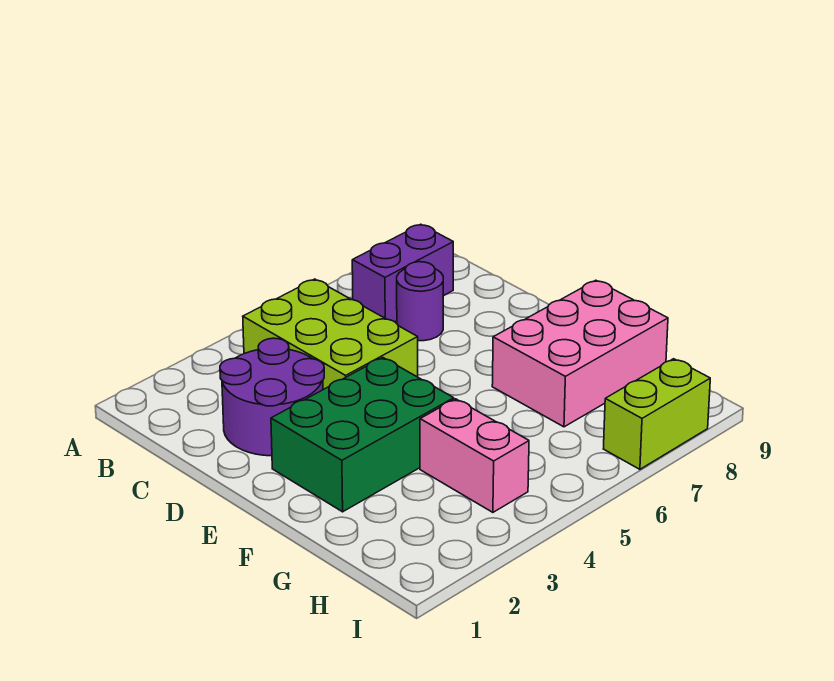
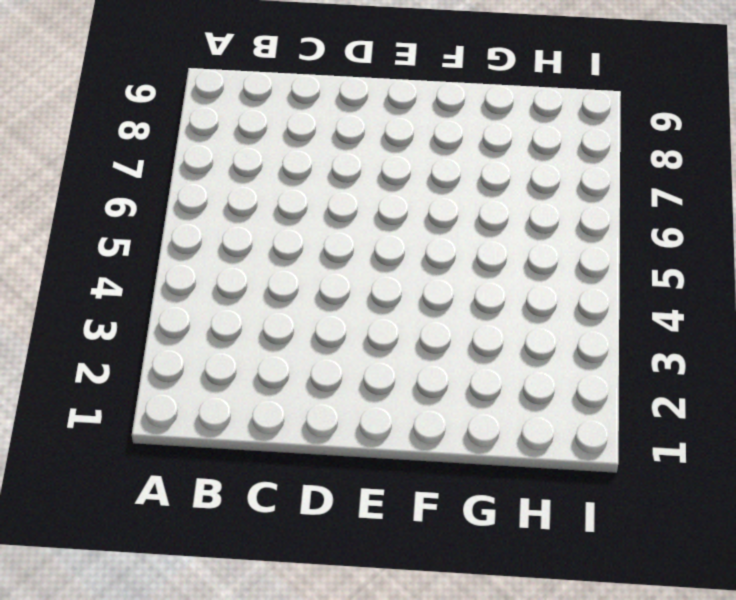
none -> lime 2x3 brick [243,279,418,390]
none -> purple 1x2 brick [352,224,453,322]

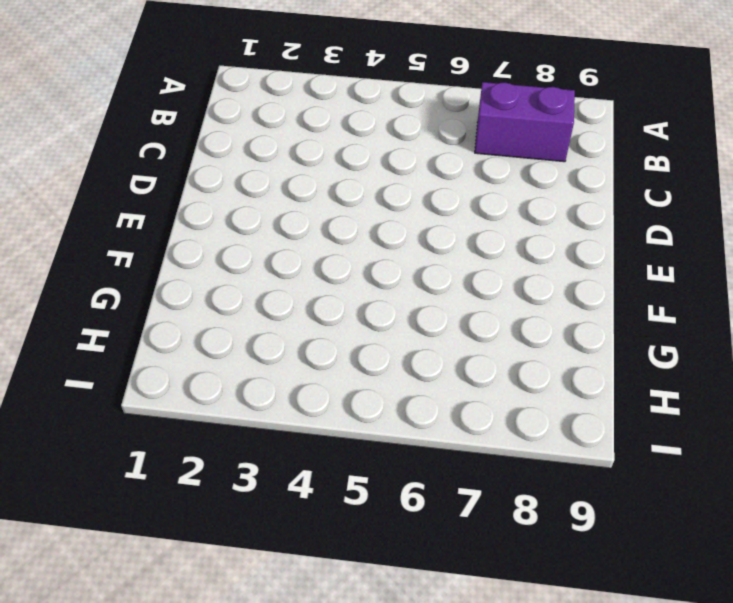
none -> lime 2x3 brick [243,279,418,390]
none -> purple 2x2 round brick [220,338,324,456]

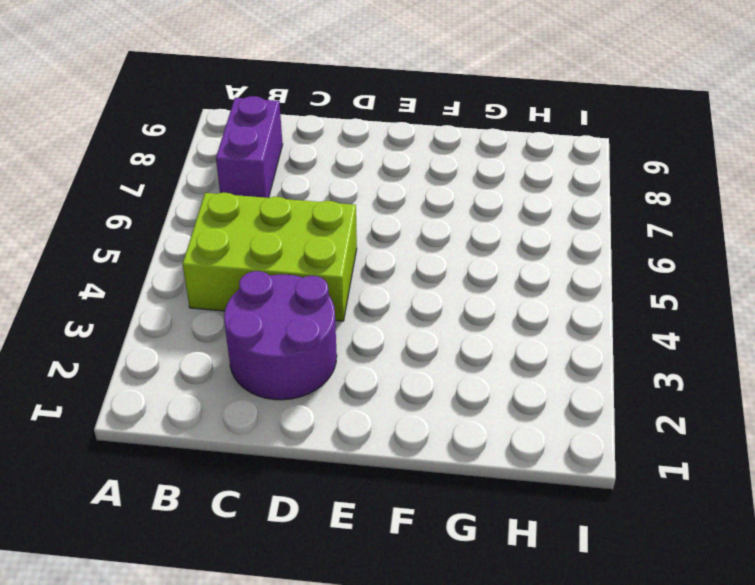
none -> purple 1x1 round brick [397,262,443,341]
none -> green 2x3 brick [271,358,454,512]

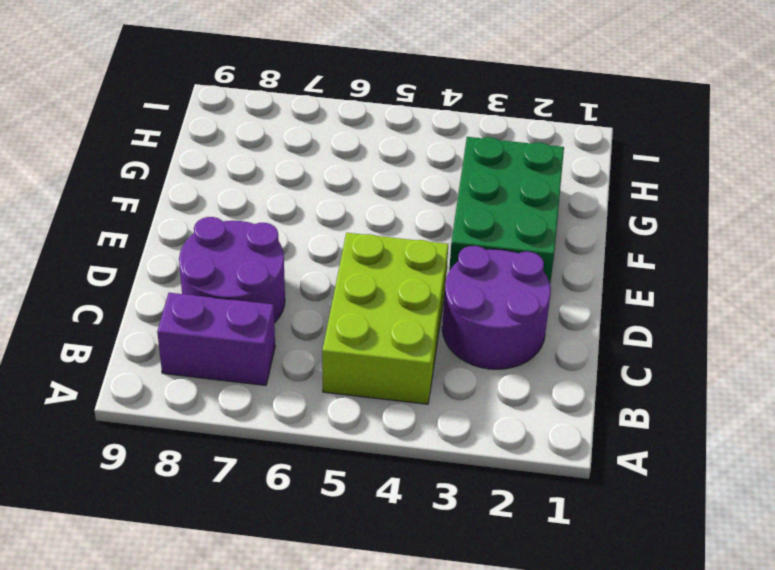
purple 2x2 round brick [179,217,285,323] -> purple 1x1 round brick [397,262,443,341]
green 2x3 brick [449,137,564,283] -> green 2x3 brick turned to [271,358,454,512]
none -> pink 2x3 brick [492,280,668,427]
none -> pink 1x2 brick [420,399,529,512]

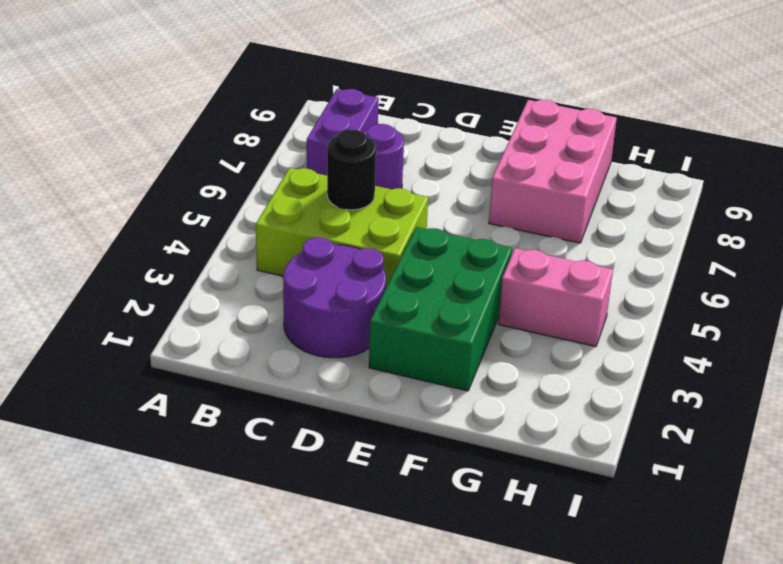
black 1x1 round brick [327,130,376,210] -> none
none -> lime 1x2 brick [604,359,710,469]

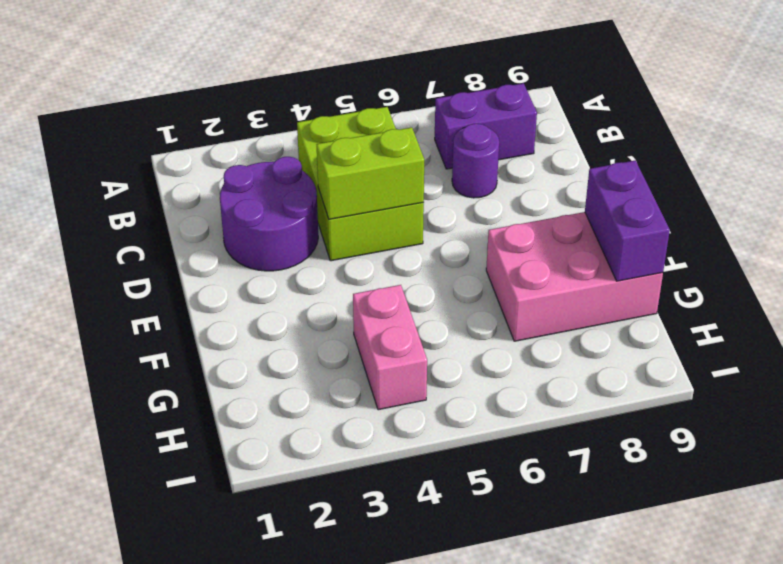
lime 1x2 brick [317,127,424,219] -> lime 1x2 brick moved to [604,359,710,469]
purple 1x2 brick [585,160,670,281] -> none
none -> green 2x3 brick [271,358,454,512]

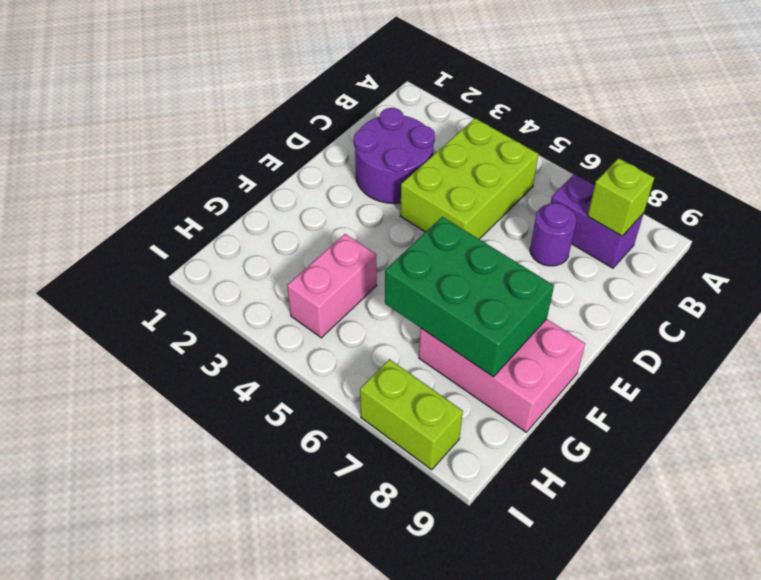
lime 1x1 brick [588,158,654,236] -> none
green 2x3 brick [385,217,554,377] -> green 2x3 brick moved to [271,358,454,512]

